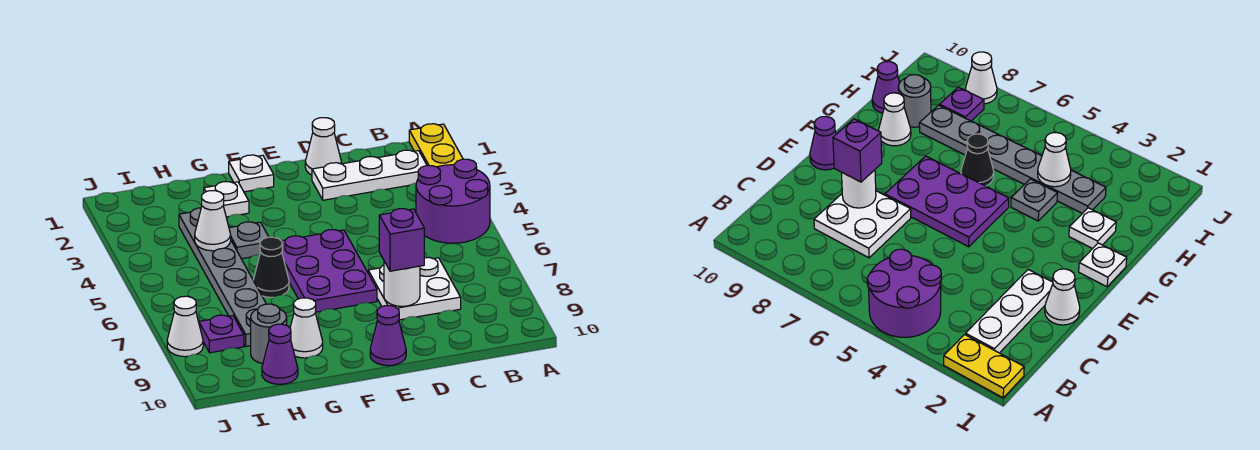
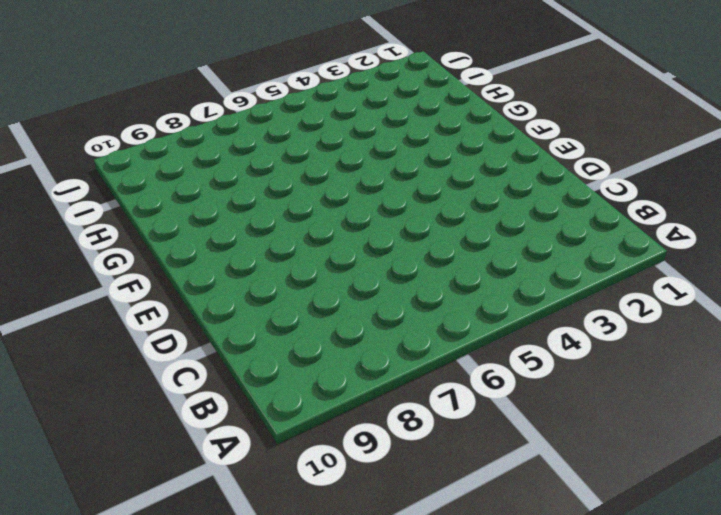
none -> yellow 1x2 plate [409,124,463,167]
none -> purple 2x2 round brick [416,159,490,243]
none -> white 1x3 plate [312,150,427,200]

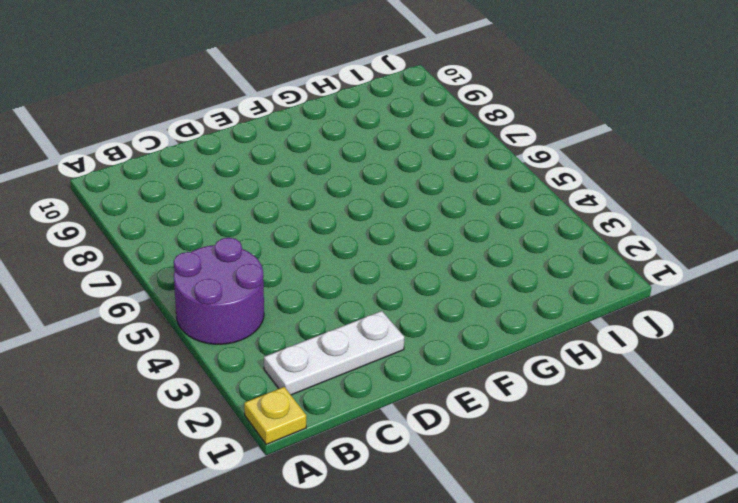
yellow 1x1 plate [244,387,306,445] -> yellow 1x2 plate [409,124,463,167]
none -> white 2x2 plate [368,257,461,320]
none -> white 1x1 cone [305,118,341,175]
none -> purple 2x3 plate [282,230,377,312]

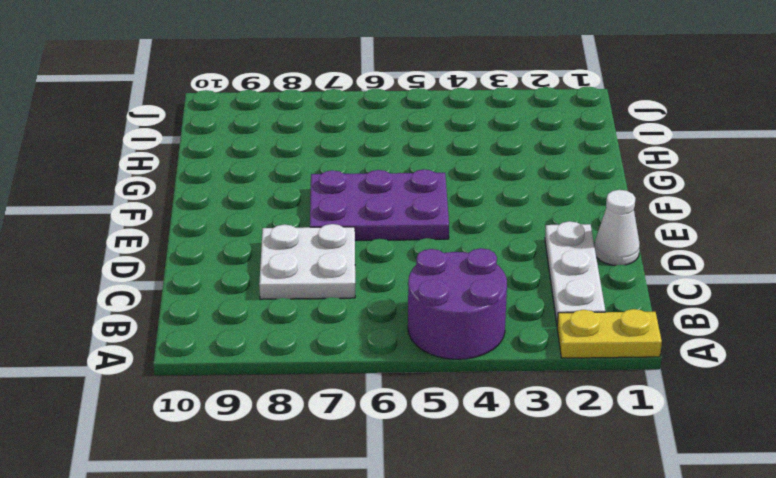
none -> purple 1x1 cone [370,306,406,366]
none -> white 1x1 plate [229,155,274,192]
none -> white 1x1 plate [204,182,249,217]

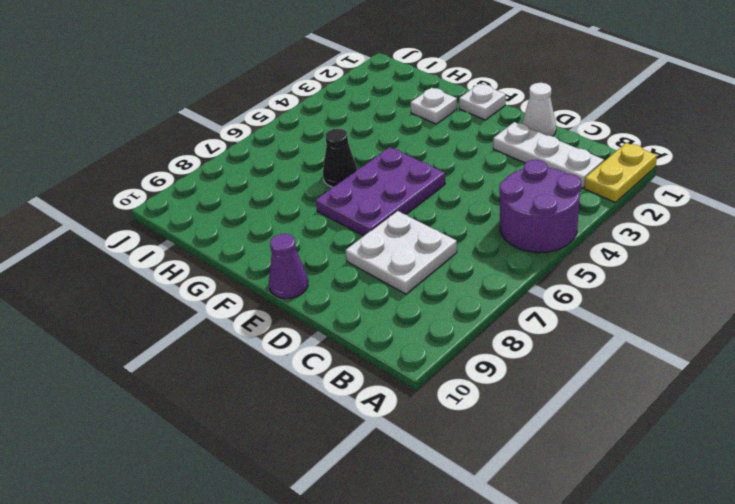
none -> grey 1x1 plate [229,222,269,259]
none -> white 1x1 cone [290,298,323,358]
none -> grey 1x6 plate [179,208,266,346]

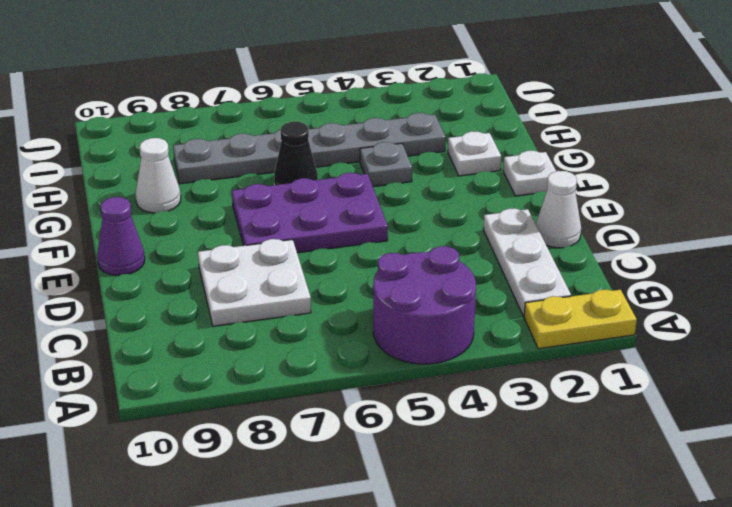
none -> grey 1x1 round brick [251,304,287,364]
none -> purple 1x1 cone [262,324,298,384]
none -> purple 1x1 plate [199,315,244,353]

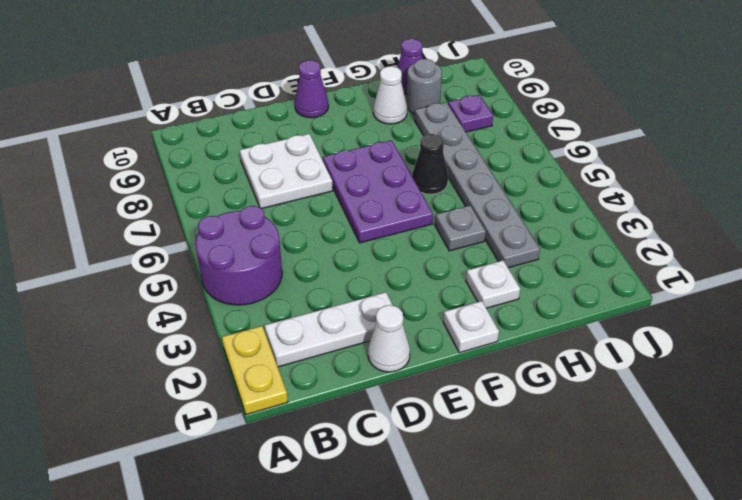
none -> white 1x1 cone [167,296,203,357]
none -> white 1x1 round brick [384,261,420,306]
none -> white 1x1 cone [195,191,231,251]

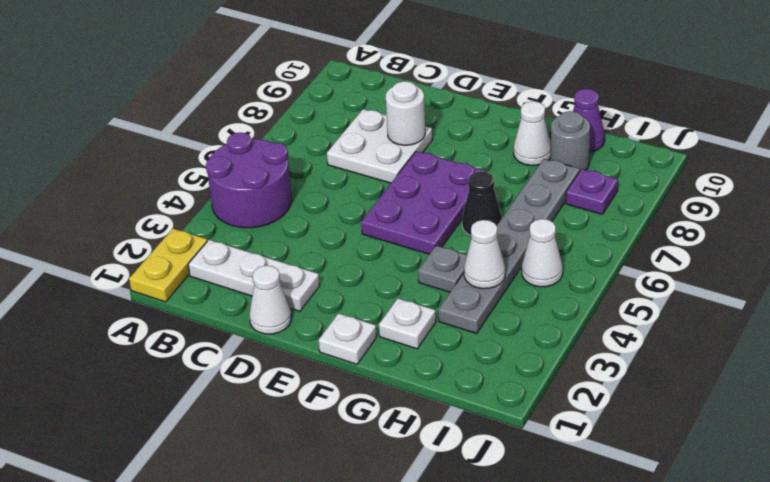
white 1x1 cone [522,219,563,287] -> white 1x1 cone moved to [167,296,203,357]
none -> purple 1x1 cone [370,306,406,366]
none -> purple 1x1 brick [379,209,424,271]

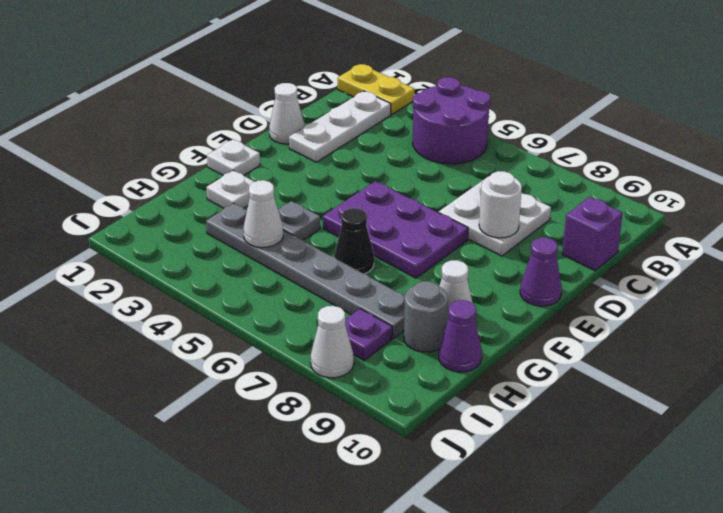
purple 1x1 brick [562,197,623,271] -> purple 1x1 brick moved to [379,209,424,271]

